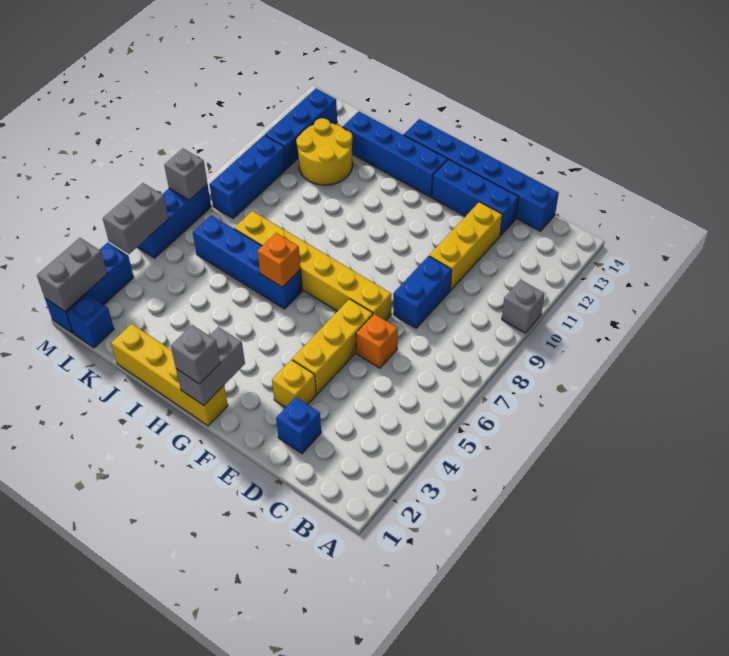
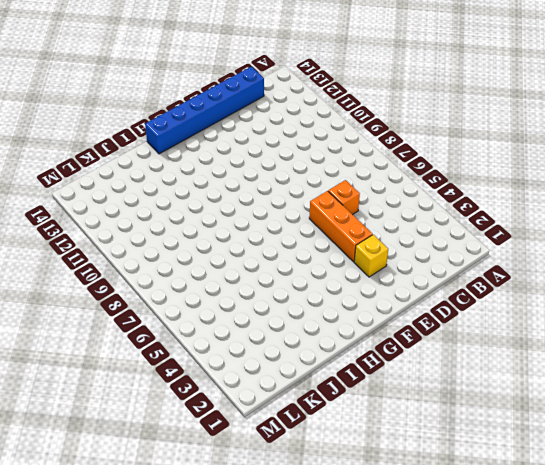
orange 1x3 brick [309,191,373,262] -> yellow 1x3 brick [292,299,373,394]
none -> grey 1x1 brick [502,280,545,333]
none -> blue 1x1 brick [276,397,321,454]
none -> blue 1x2 brick [393,256,452,328]

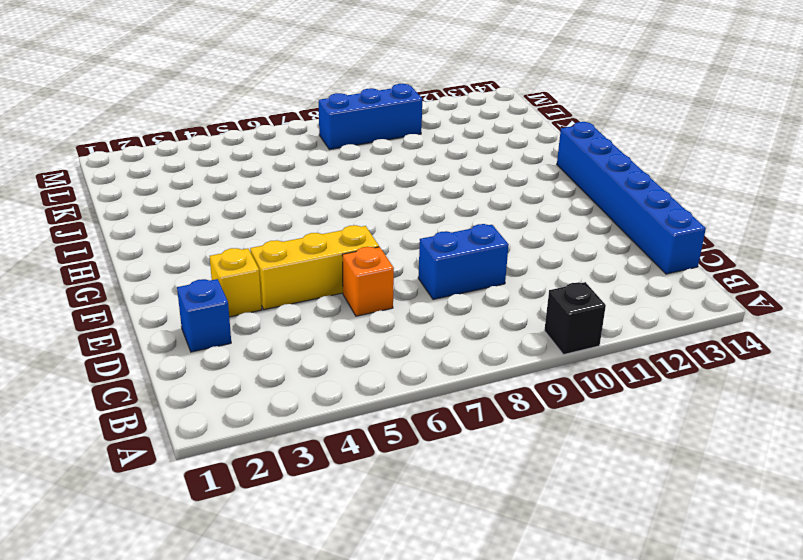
black 1x1 brick [544,282,606,355] -> grey 1x1 brick [502,280,545,333]
none -> yellow 1x3 brick [429,202,502,290]
none -> blue 1x3 brick [432,159,519,236]
none -> yellow 1x6 brick [234,211,391,321]

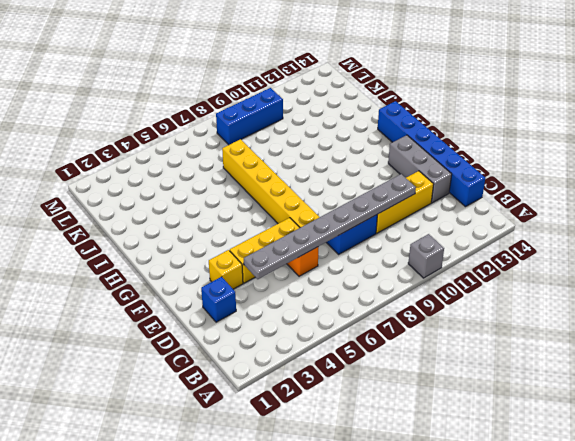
grey 1x8 plate [244,174,416,279] -> none
grey 1x3 brick [388,135,452,203] -> blue 1x3 brick [432,159,519,236]
none -> yellow 1x4 brick [111,324,228,426]
none -> blue 1x4 brick [343,111,447,197]
none -> blue 1x4 brick [193,215,302,309]

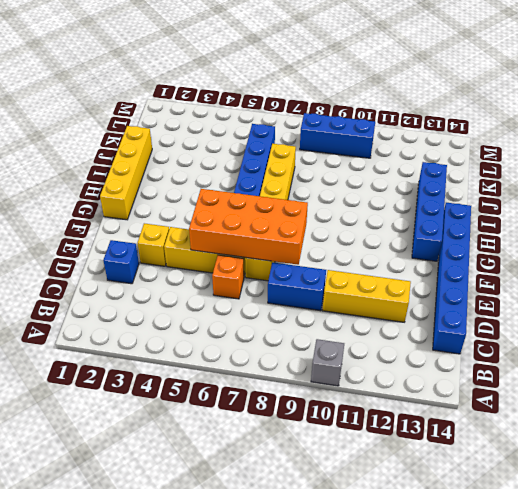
orange 2x4 brick [189,189,308,265] -> none
none -> blue 1x3 brick [432,159,519,236]
none -> yellow 2x2 round brick [296,118,353,185]
none -> blue 1x1 brick [67,294,114,348]

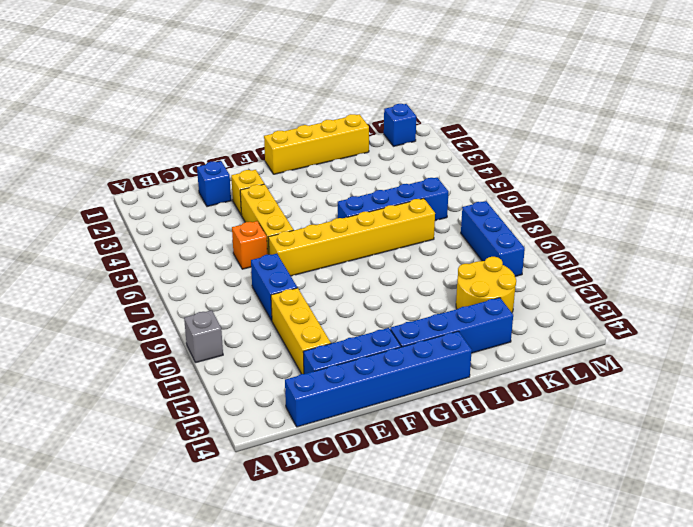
none -> blue 1x3 brick [265,89,337,168]
none -> blue 1x3 brick [45,242,134,333]
none -> blue 1x3 brick [138,185,211,258]

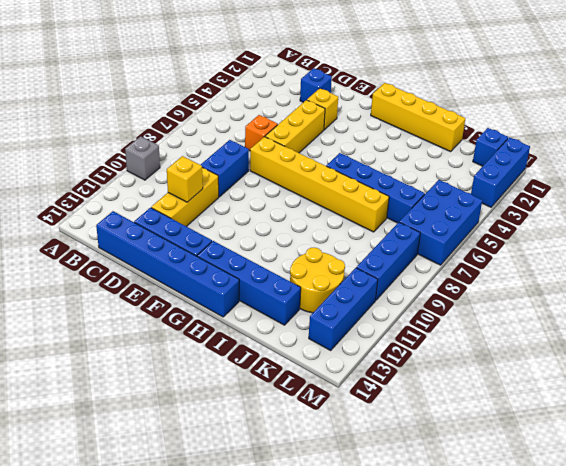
yellow 1x1 brick [167,156,203,202] -> none
blue 2x3 brick [399,180,482,265] -> blue 1x3 brick [138,185,211,258]
none -> grey 1x2 brick [176,327,245,405]
none -> orange 1x1 brick [257,233,301,287]
none -> grey 1x2 brick [37,238,107,311]

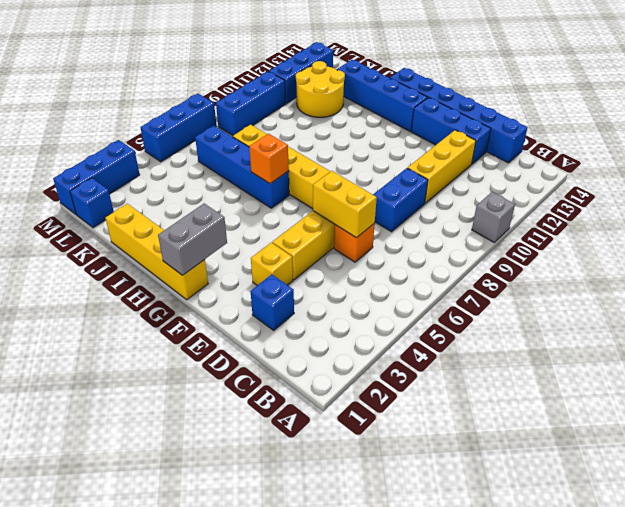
yellow 1x2 brick [313,171,377,238] -> none
none -> grey 1x2 brick [37,238,107,311]
none -> grey 1x2 brick [103,183,169,254]
none -> grey 1x1 brick [164,149,207,200]

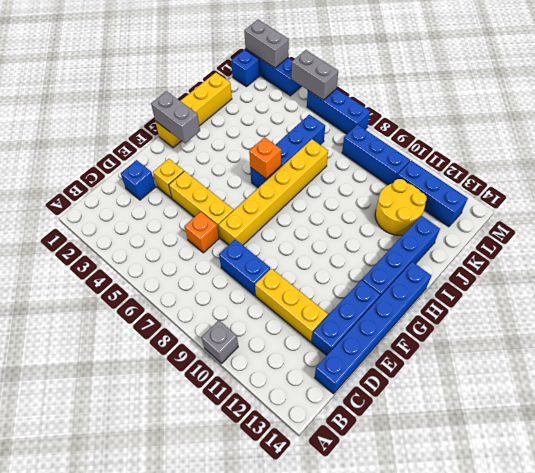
none -> grey 1x1 brick [164,149,207,200]
none -> grey 1x1 brick [171,325,220,384]

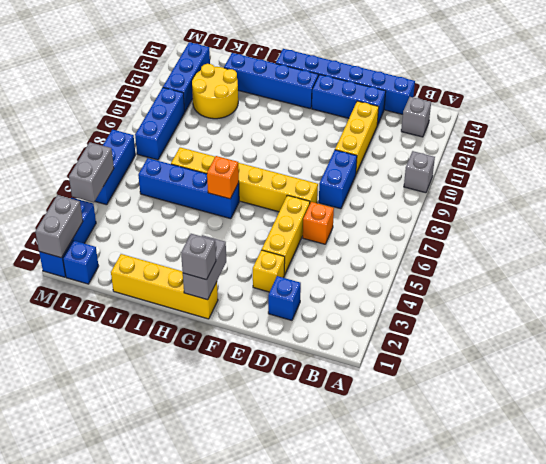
grey 1x1 brick [401,97,431,137] -> grey 1x1 brick moved to [164,149,207,200]

